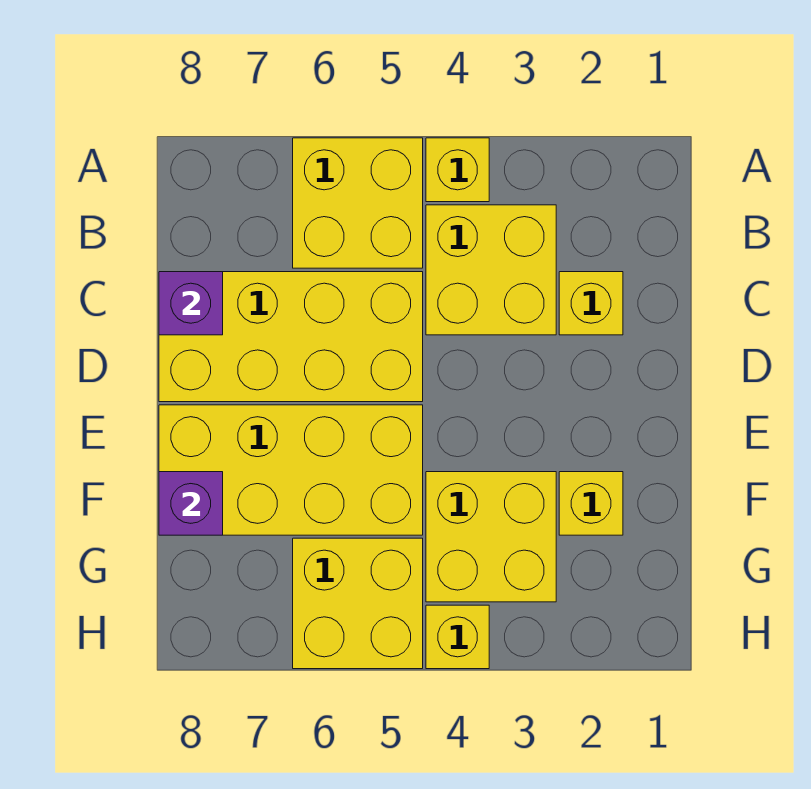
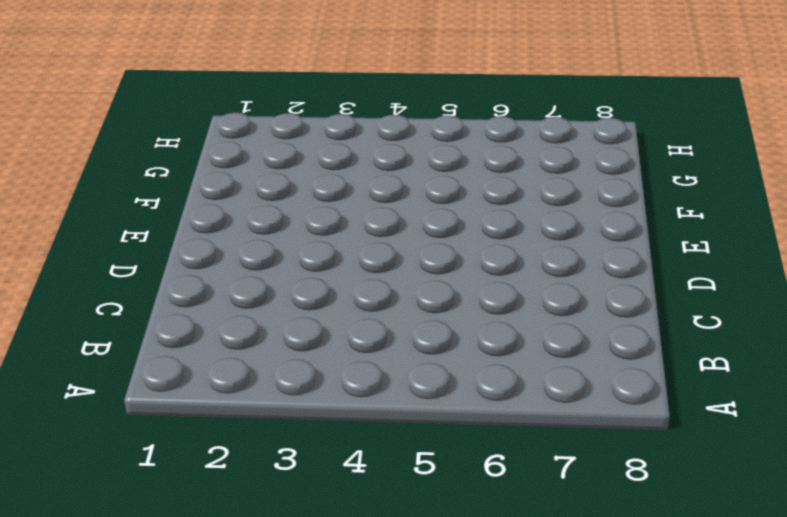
none -> yellow 1x1 brick [426,138,489,202]
none -> yellow 2x2 brick [293,138,423,268]
none -> yellow 2x2 brick [426,205,556,335]

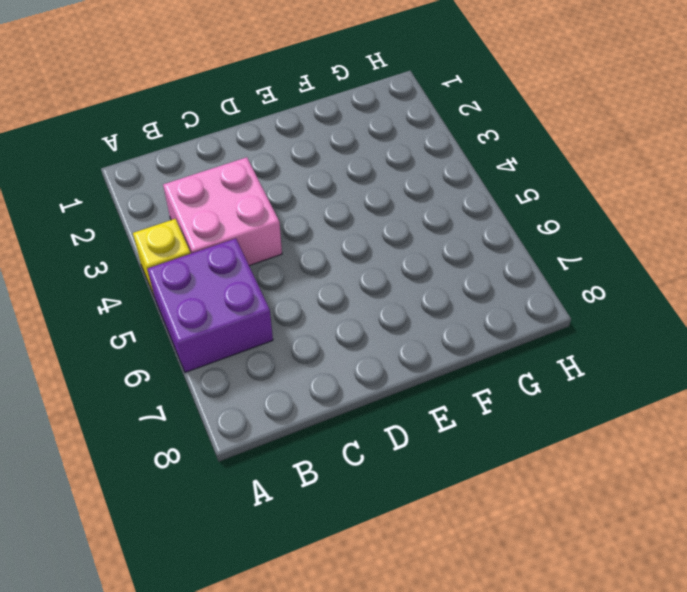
purple 2x2 brick [147,238,273,372] -> yellow 2x2 brick [293,138,423,268]
pink 2x2 brick [163,157,282,266] -> yellow 2x2 brick [426,205,556,335]
none -> yellow 1x1 brick [559,272,623,335]
none -> yellow 2x4 brick [159,272,423,402]
none -> yellow 2x4 brick [159,405,423,535]

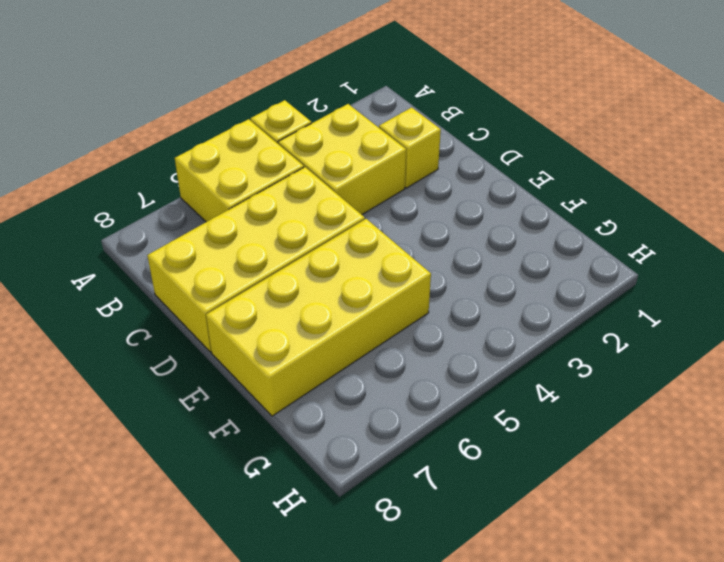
none -> yellow 1x1 brick [559,472,623,535]
none -> yellow 2x2 brick [426,472,556,602]
none -> yellow 2x2 brick [293,538,423,669]

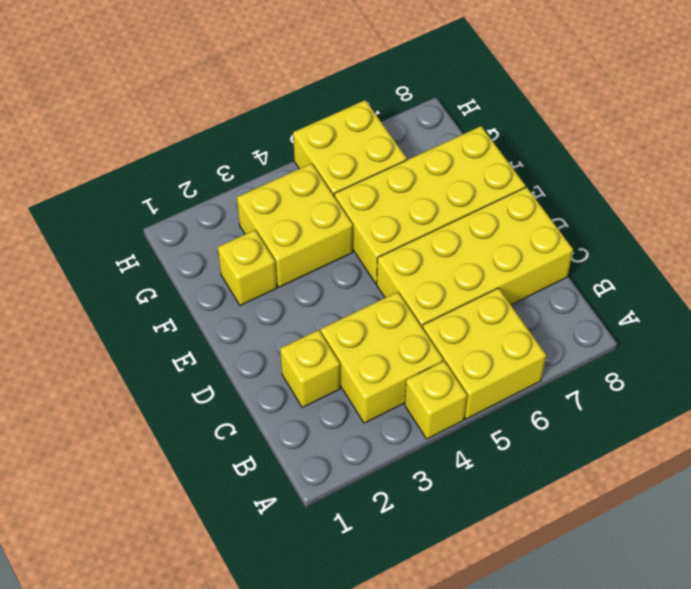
none -> yellow 1x1 brick [426,605,489,669]
none -> purple 1x1 brick [159,272,223,335]
none -> purple 1x1 brick [159,472,223,535]

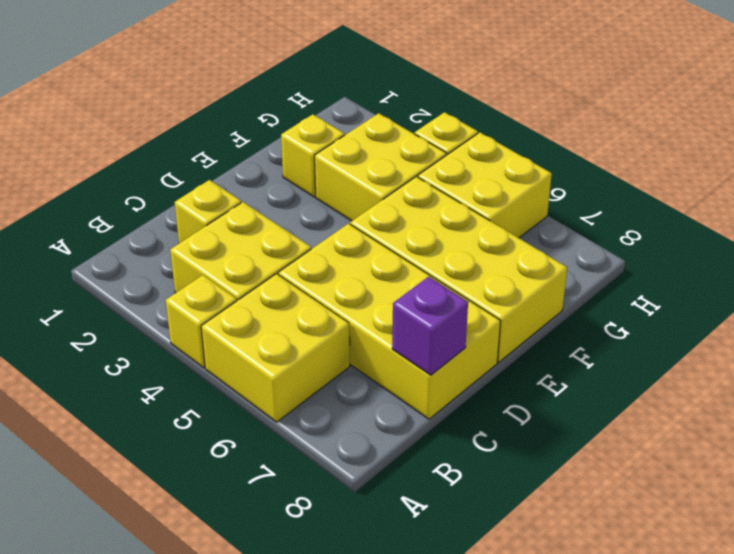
none -> purple 1x1 brick [159,472,223,535]

